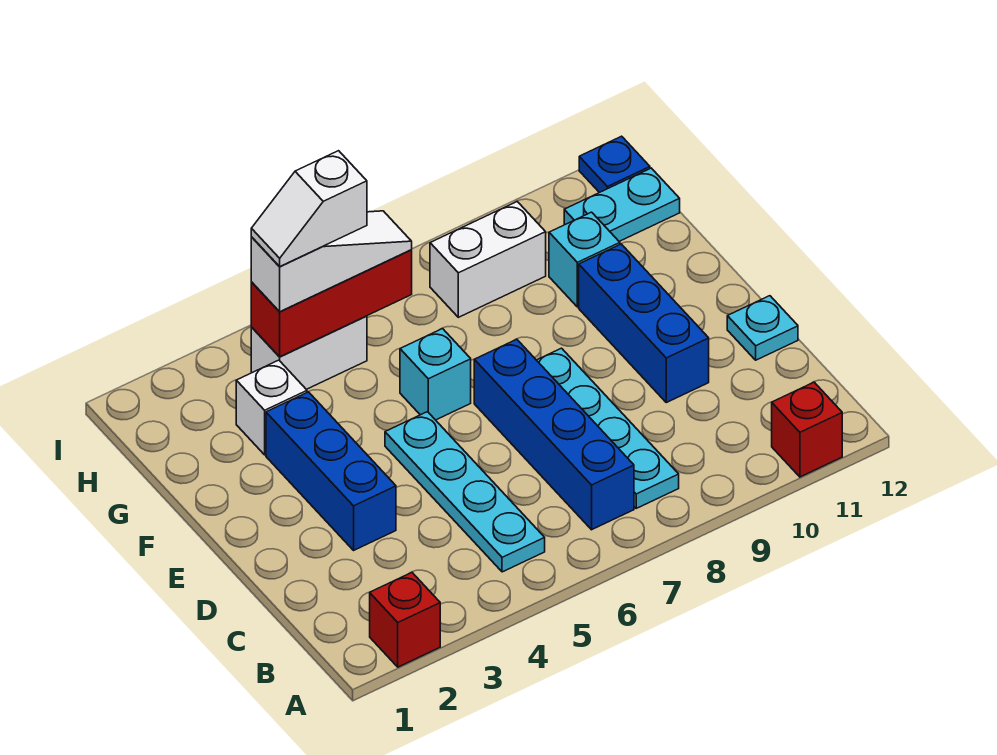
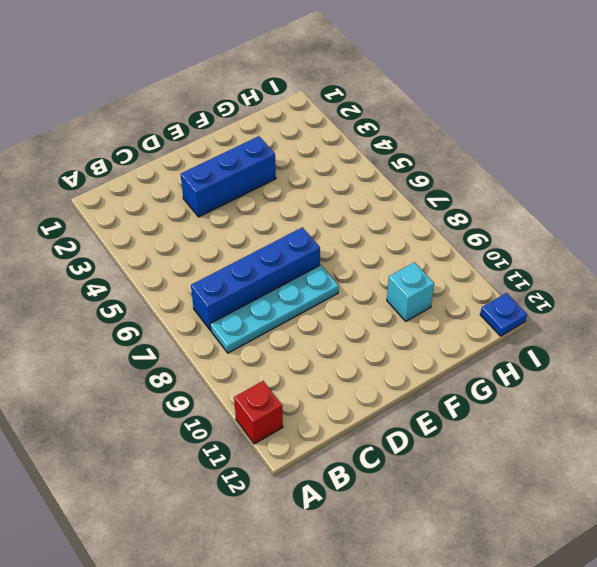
none -> red 1x1 brick [370,573,440,667]
none -> cyan 1x4 plate [385,412,545,572]
none -> blue 1x3 brick [579,244,709,402]

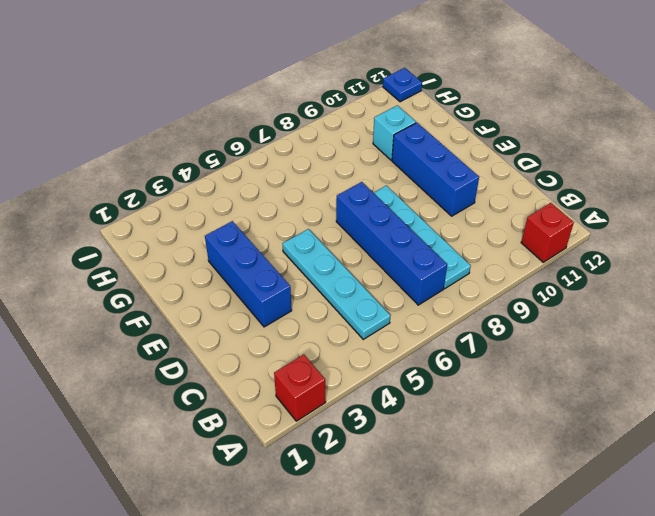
none -> cyan 1x1 plate [727,296,798,360]
none -> cyan 1x1 brick [400,329,471,420]
none -> white 1x1 brick [236,360,307,455]

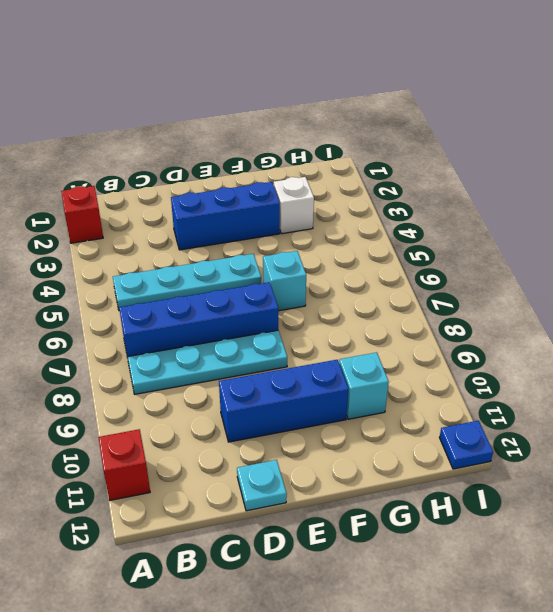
none -> white 1x2 brick [251,316,367,389]
none -> white 1x2 brick [430,202,546,317]
none -> cyan 1x2 plate [564,168,680,241]

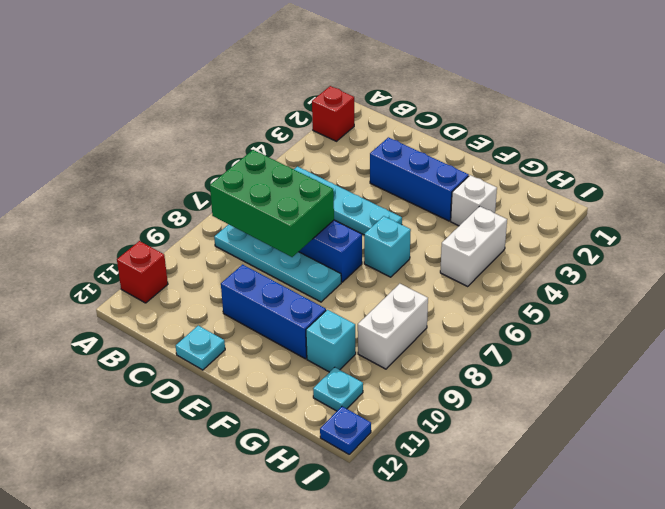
green 2x3 brick [210,150,334,257] -> none
cyan 1x1 plate [313,367,363,411] -> cyan 1x2 plate [564,168,680,241]
none -> red 1x3 brick [251,250,412,357]
none -> white 1x3 slope [251,211,412,312]
none -> white 1x2 slope [251,151,367,267]

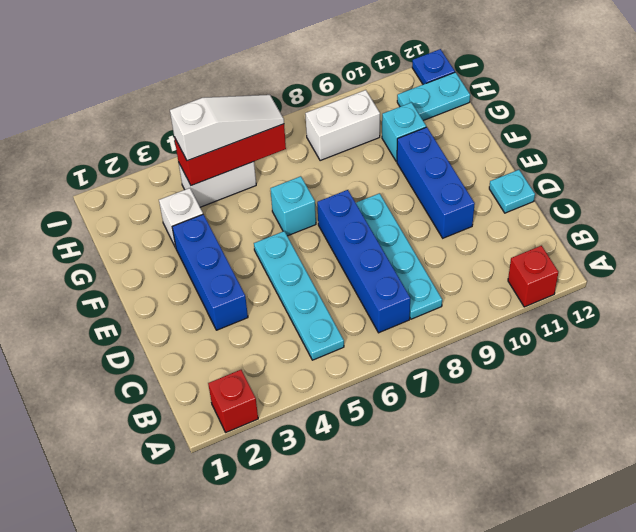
none -> white 1x2 slope [251,151,367,267]

